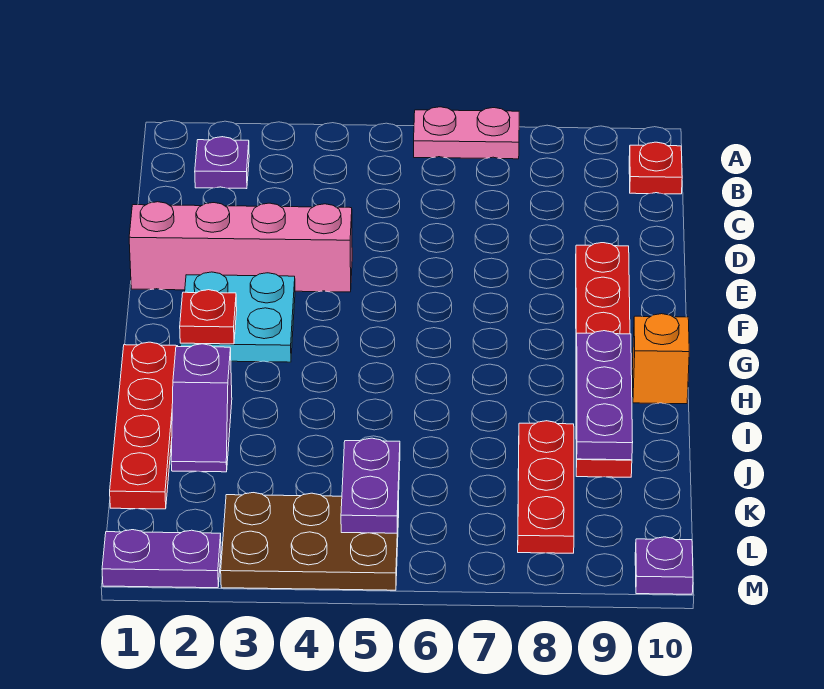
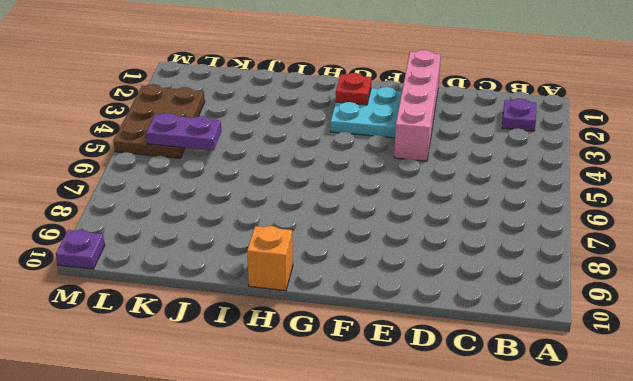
none -> pink 1x2 plate [414,107,519,159]
none -> red 1x1 plate [629,142,682,194]
none -> red 1x6 plate [576,243,632,477]

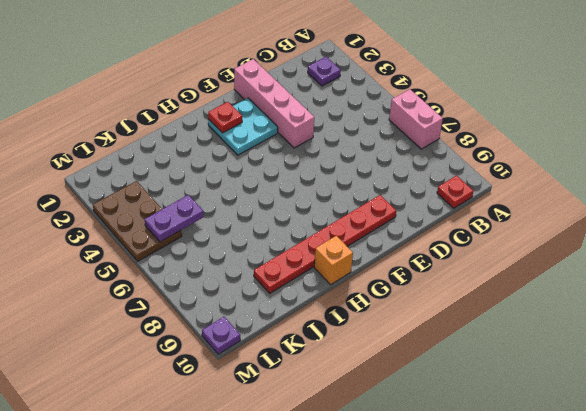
pink 1x2 brick [389,89,443,149] -> pink 1x2 plate [414,107,519,159]
none -> red 1x4 plate [110,342,177,509]
none -> purple 1x2 slope [171,344,232,472]
none -> red 1x3 plate [518,421,574,553]

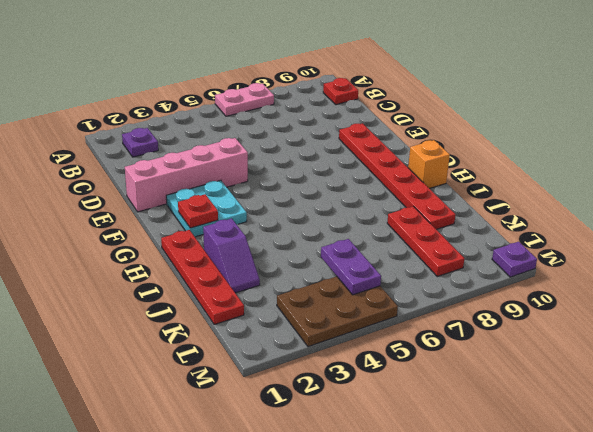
none -> purple 1x2 plate [102,530,221,588]
none -> purple 1x3 plate [576,331,633,460]

